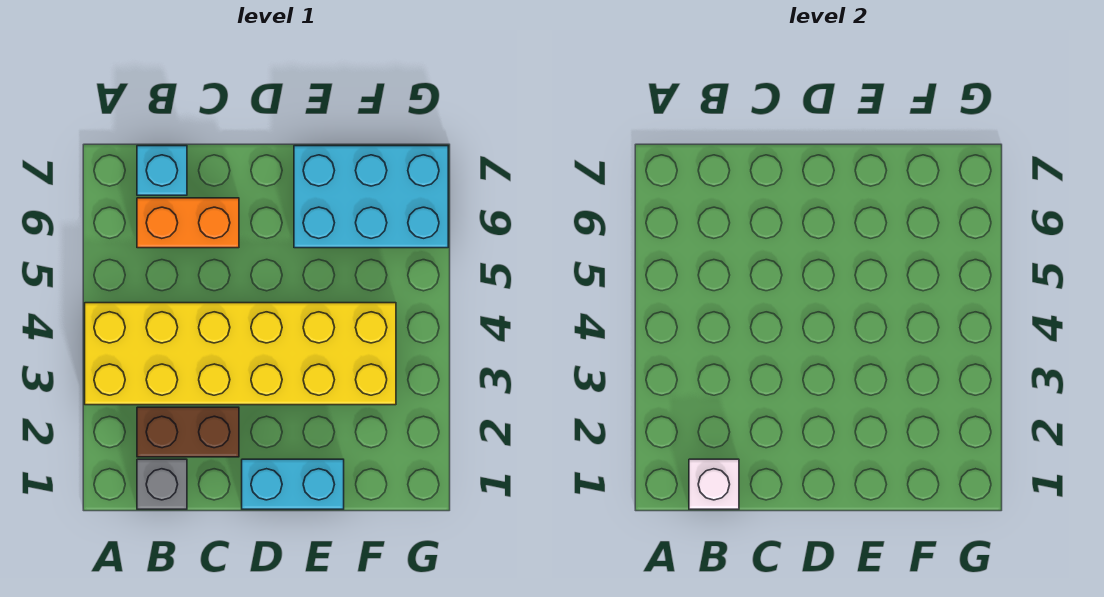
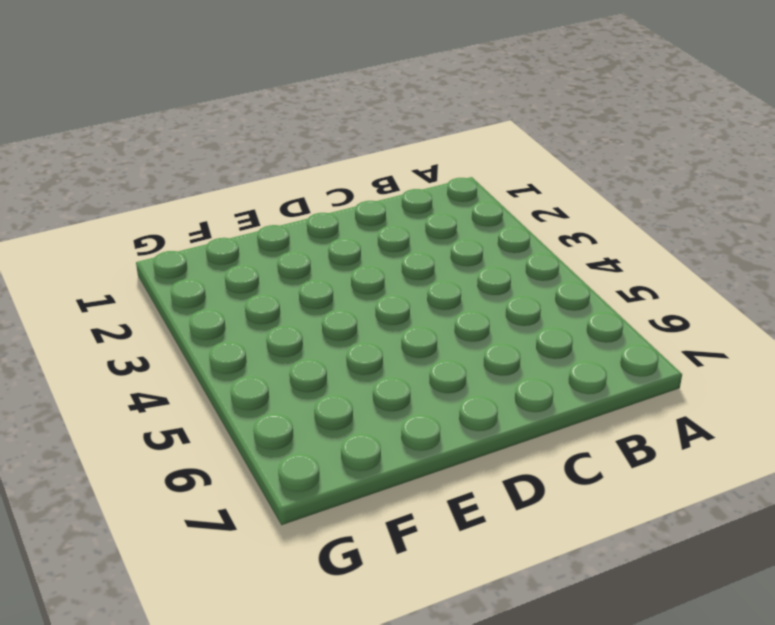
none -> yellow 2x6 brick [85,303,396,405]
none -> grey 1x1 brick [137,459,187,509]

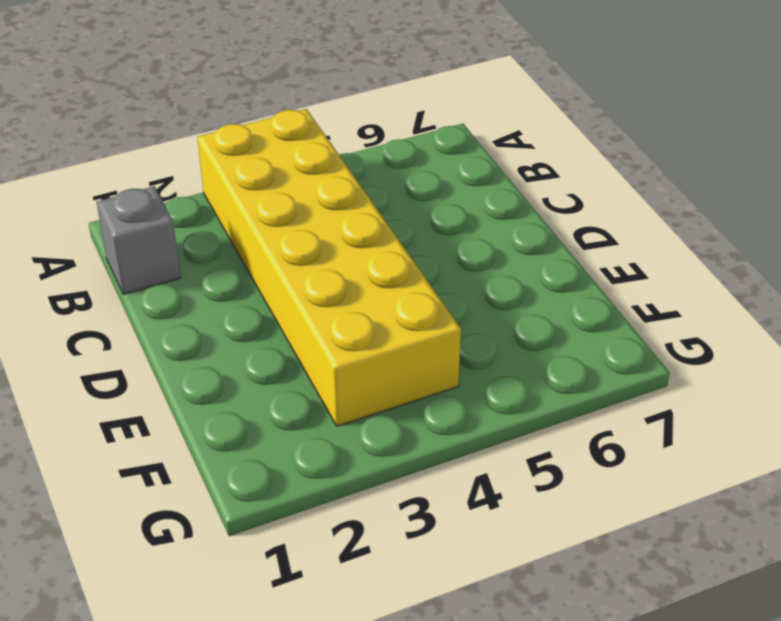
none -> brown 1x2 brick [137,407,239,457]
none -> orange 1x2 brick [137,198,239,248]

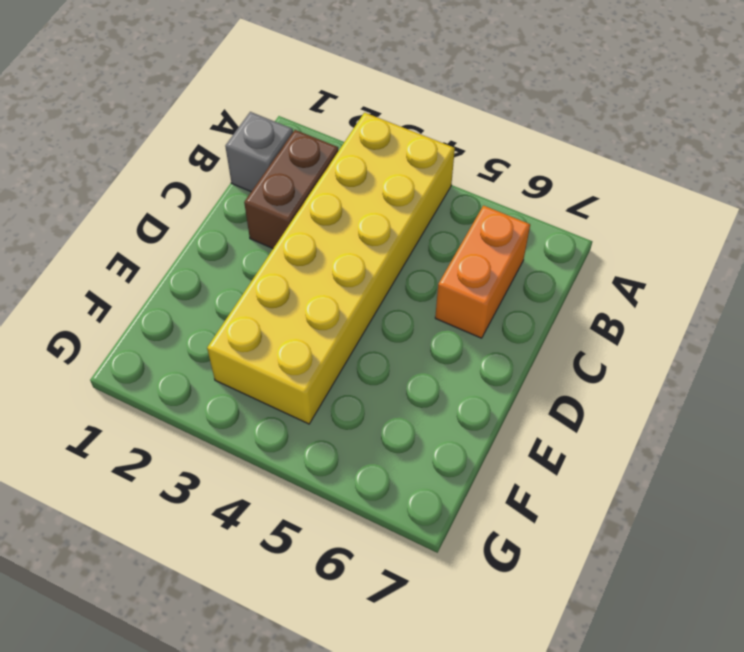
none -> cyan 1x1 brick [137,146,187,195]
none -> cyan 1x2 brick [242,459,344,509]

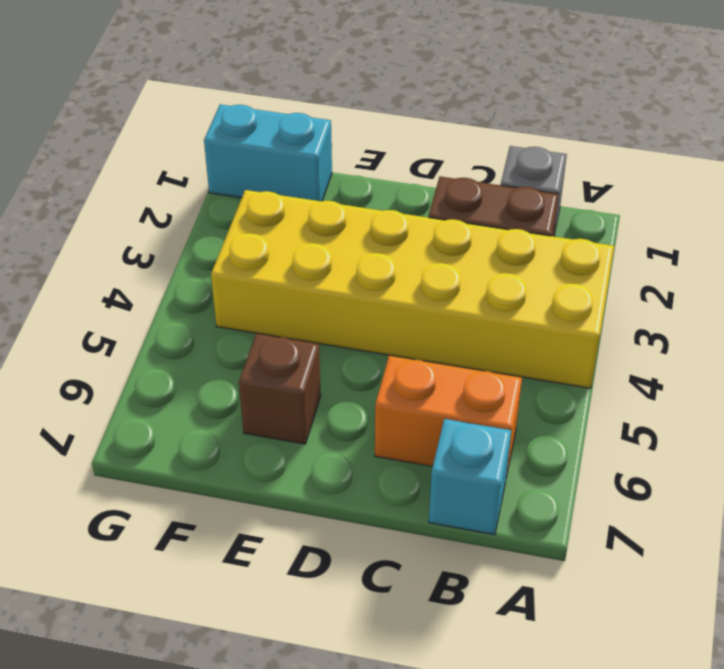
brown 1x1 brick [239,334,321,444] -> cyan 2x3 brick [294,146,448,248]
cyan 1x2 brick [204,104,332,201] -> cyan 1x2 brick moved to [242,459,344,509]
none -> white 1x1 brick [689,459,739,509]

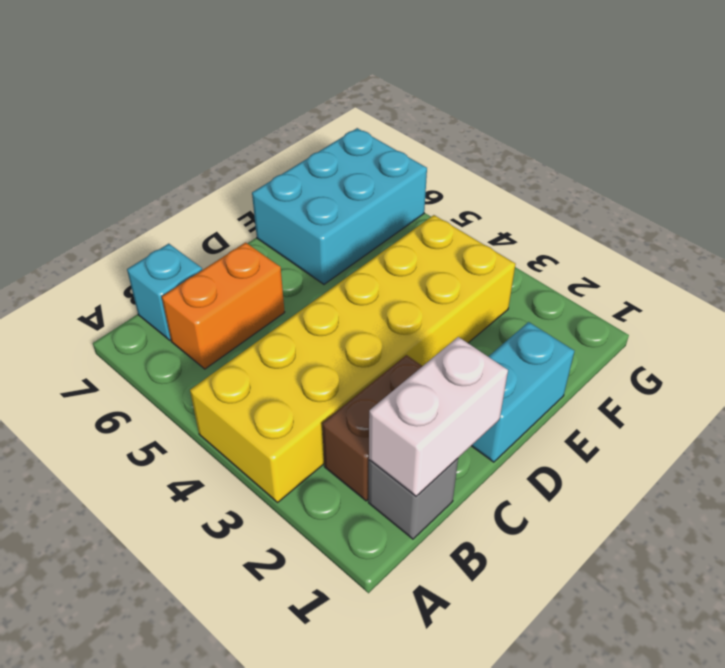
white 1x2 brick [369,337,508,496] -> white 1x1 brick [689,459,739,509]

